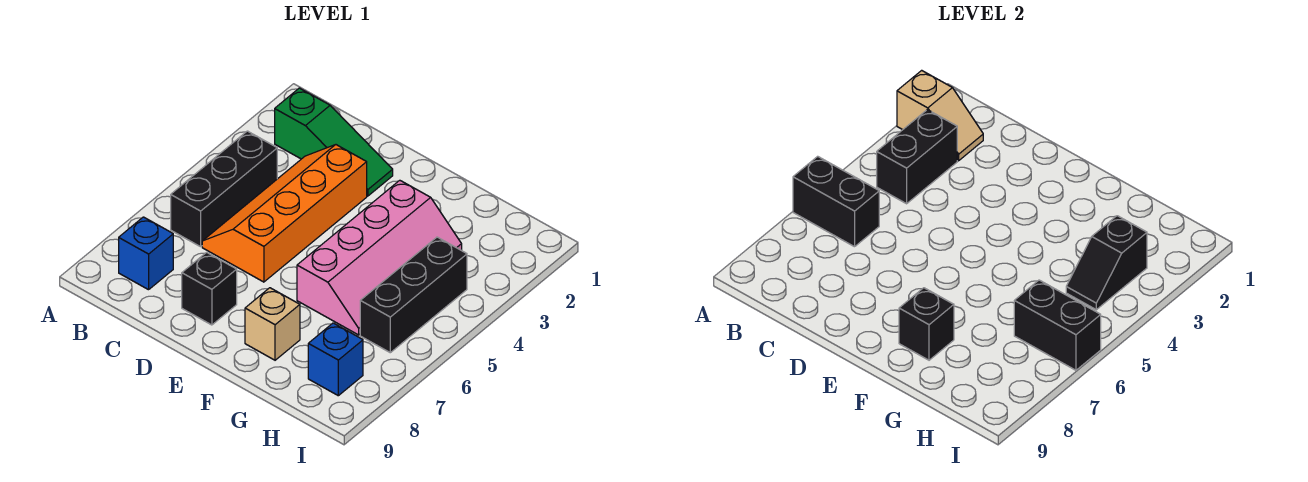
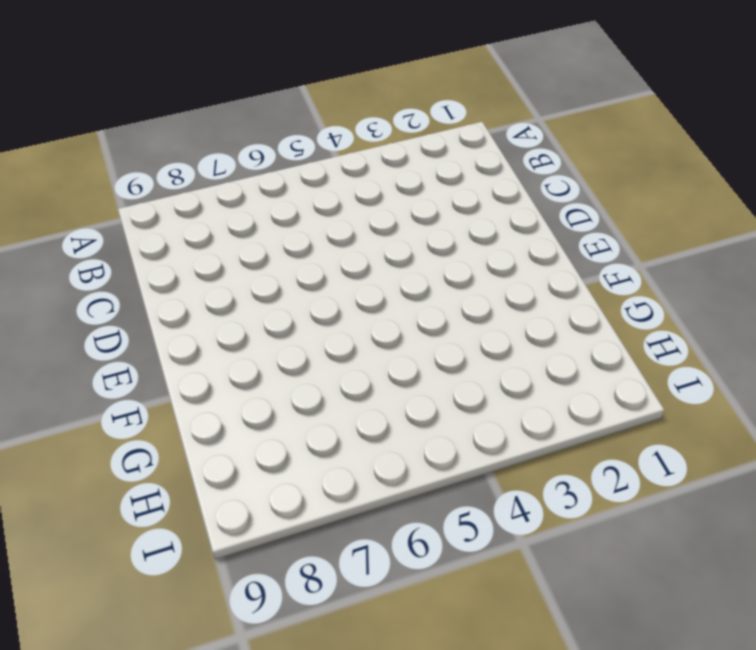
none -> green 1x3 slope [275,88,393,196]
none -> black 1x3 brick [171,131,277,247]
none -> blue 1x1 brick [119,217,173,290]

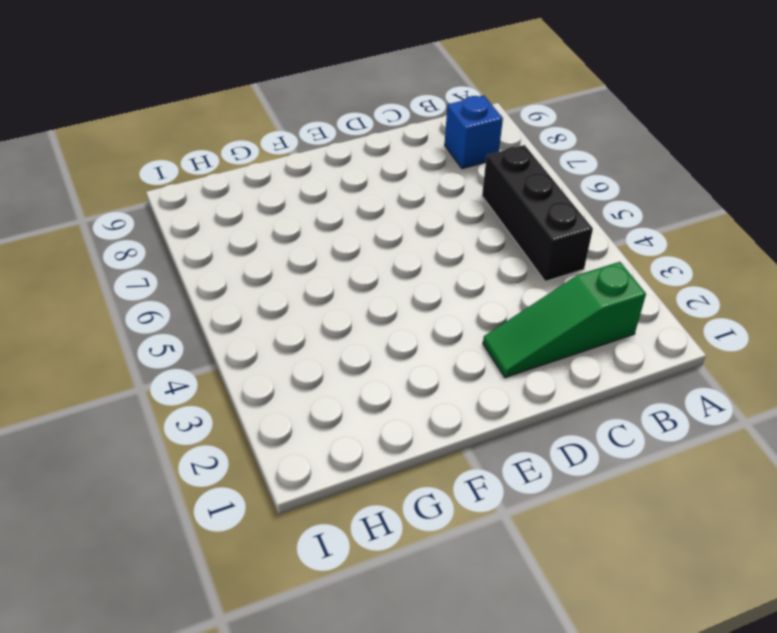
none -> orange 2x4 slope [202,145,367,282]
none -> black 1x1 brick [182,252,237,325]
none -> pink 2x4 slope [297,180,462,335]

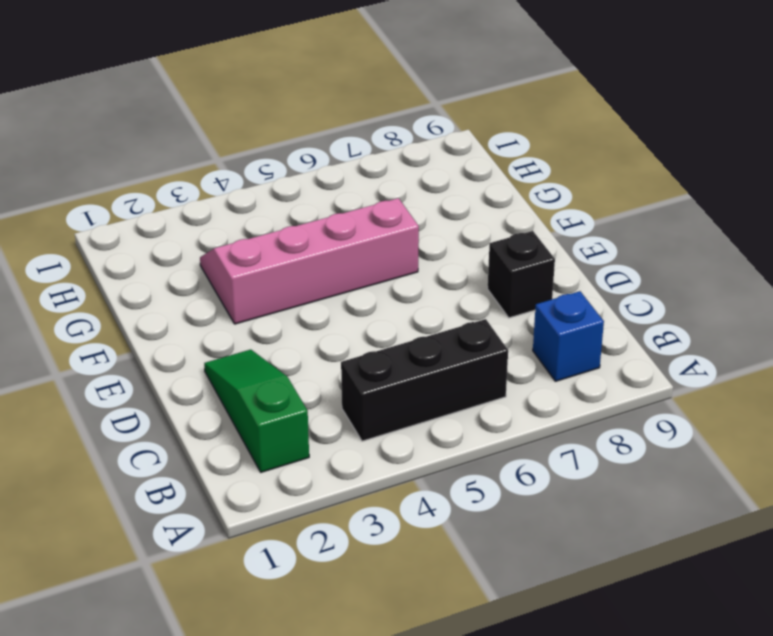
none -> orange 2x4 slope [202,145,367,282]
none -> tan 1x1 brick [245,288,300,360]
none -> black 1x3 brick [360,237,467,353]

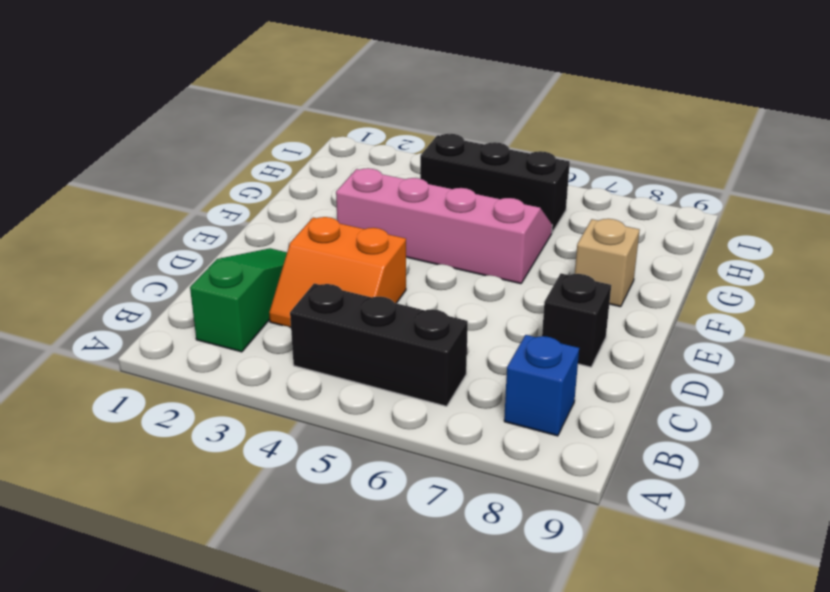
orange 2x2 slope [269,217,406,328] -> orange 2x4 slope [202,145,367,282]
none -> blue 1x1 brick [308,323,363,396]
none -> tan 1x2 slope [897,70,983,161]
none -> black 1x2 brick [793,156,879,247]

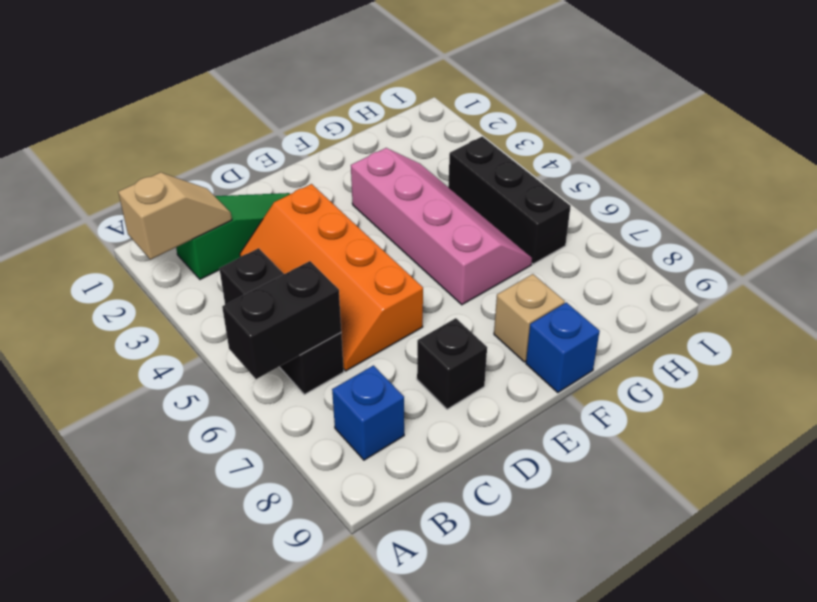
blue 1x1 brick [526,302,600,392] -> blue 1x1 brick moved to [308,323,363,396]
none -> black 1x2 brick [877,110,957,204]
none -> black 1x1 brick [899,288,954,360]
none -> black 1x2 slope [1066,216,1147,310]

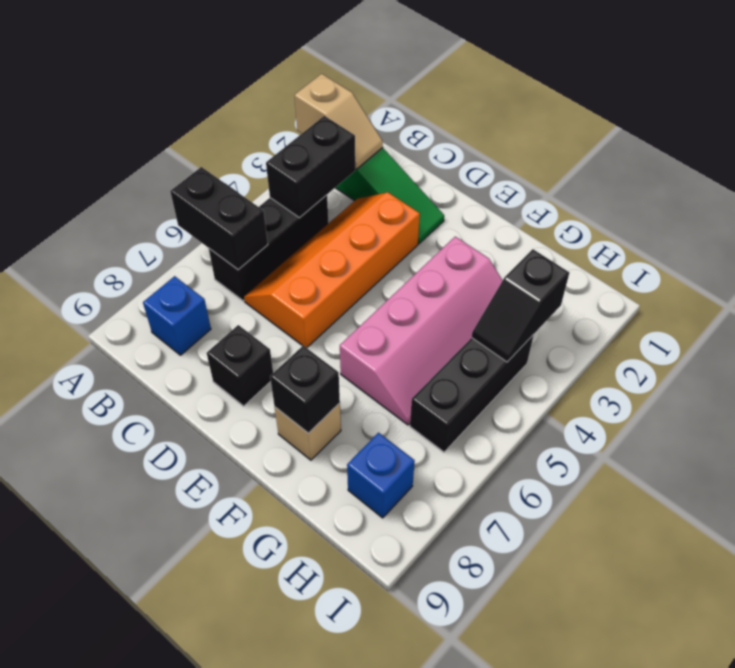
none -> black 1x2 brick [1014,280,1101,370]

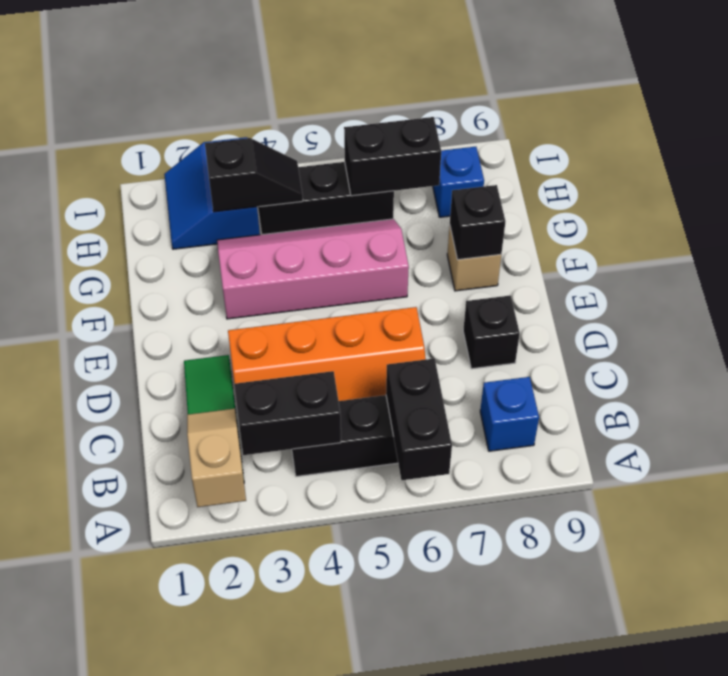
blue 2x2 slope [164,137,260,249] -> none
black 1x2 brick [344,117,441,196] -> black 1x2 brick turned to [1014,280,1101,370]

